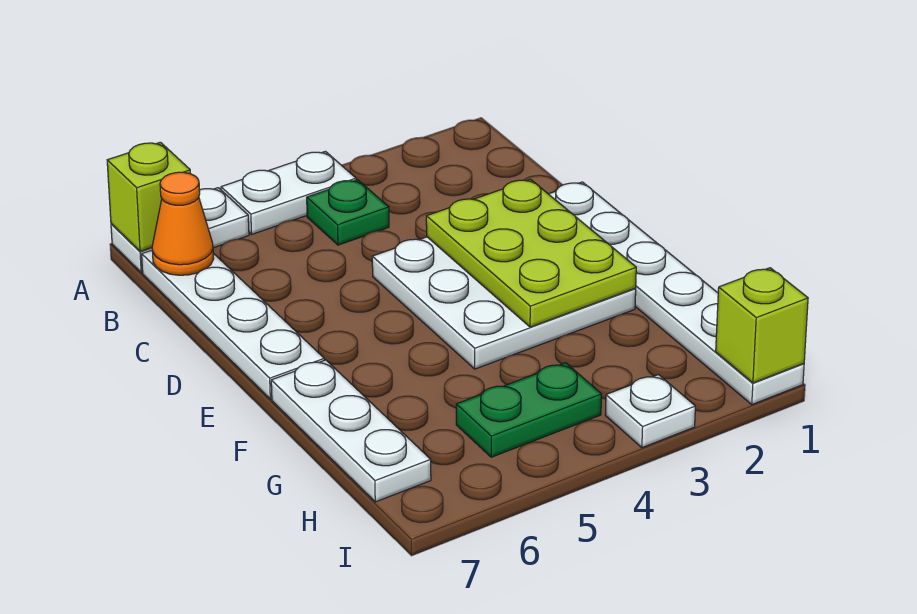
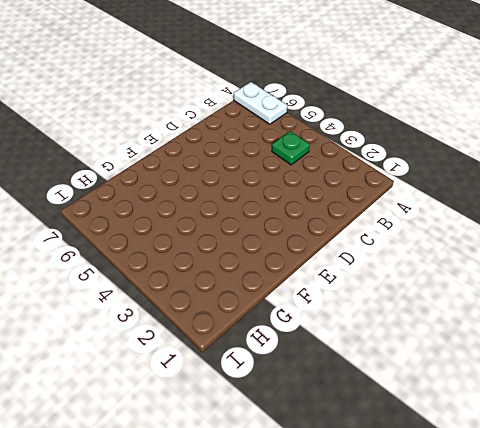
none -> white 1x2 plate [221,151,356,234]
none -> white 1x4 plate [142,250,324,399]
none -> white 1x6 plate [549,182,804,404]

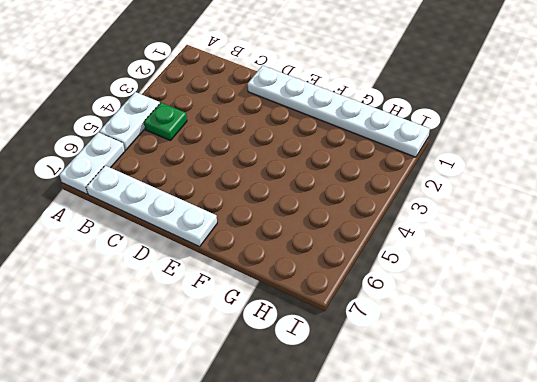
none -> white 3x3 plate [372,237,636,369]
none -> white 1x3 plate [271,360,431,502]
none -> green 1x2 plate [456,363,601,457]

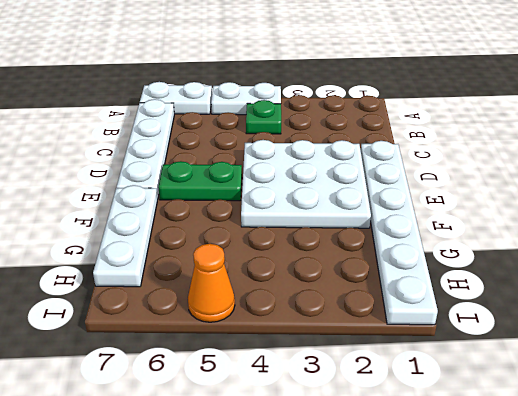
green 1x2 plate [158,161,242,201] -> green 1x2 plate moved to [456,363,601,457]
orange 1x1 cone [188,244,235,322] -> orange 1x1 cone moved to [152,172,214,275]
none -> white 1x1 plate [605,375,695,448]
none -> lime 1x1 brick [107,142,190,251]
none -> lime 2x3 plate [426,179,636,327]

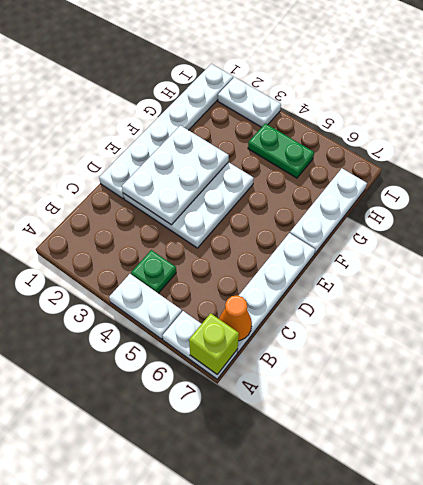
white 2x3 plate [122,126,229,225] -> lime 2x3 plate [426,179,636,327]
white 1x2 plate [218,77,281,127] -> white 1x1 plate [605,375,695,448]
none -> lime 1x1 brick [716,268,808,383]

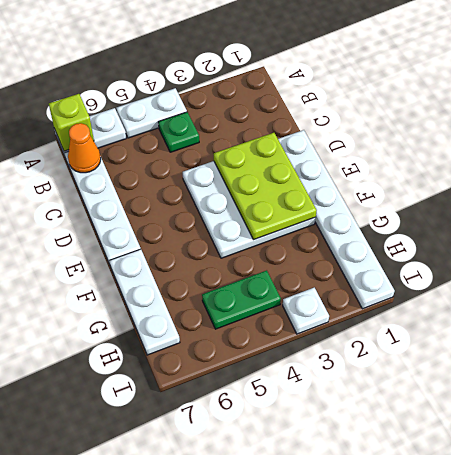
none -> lime 1x1 brick [716,268,808,383]

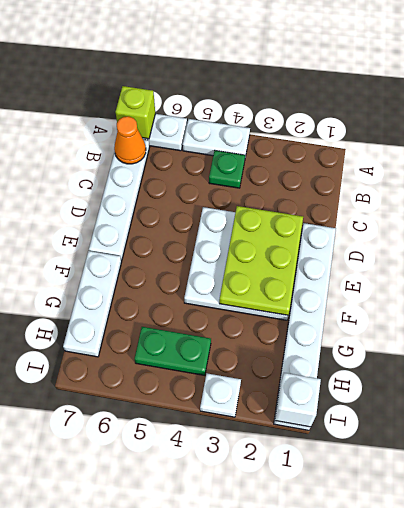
white 1x1 brick [275,373,321,427] -> lime 1x1 brick [716,268,808,383]

